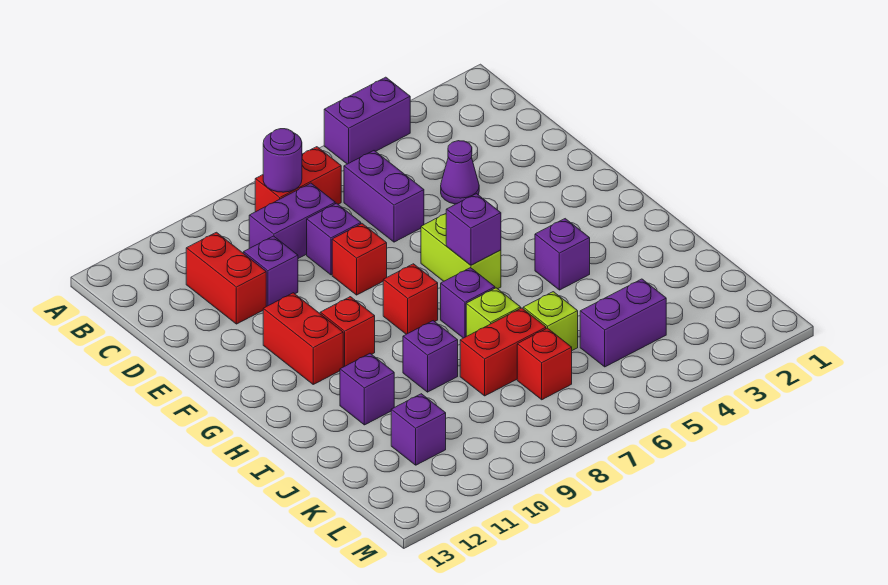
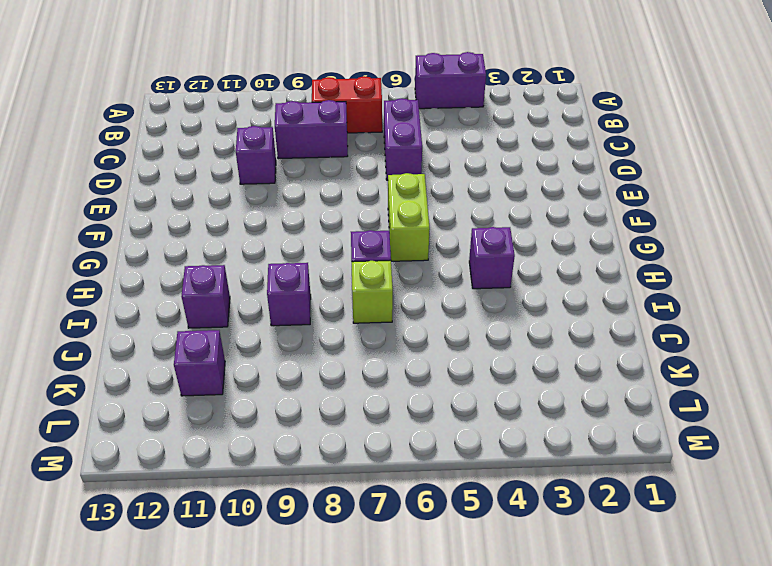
none -> red 1x2 brick [186,232,266,324]
none -> purple 1x1 cone [441,141,479,204]
none -> purple 1x1 brick [307,203,361,275]

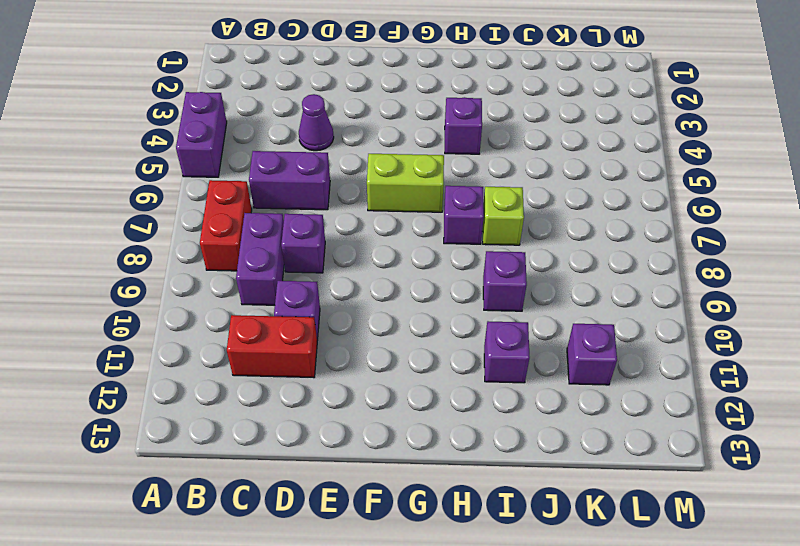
none -> red 1x1 brick [332,224,387,295]
none -> red 1x2 brick [263,293,343,384]
none -> red 1x1 brick [383,264,438,334]

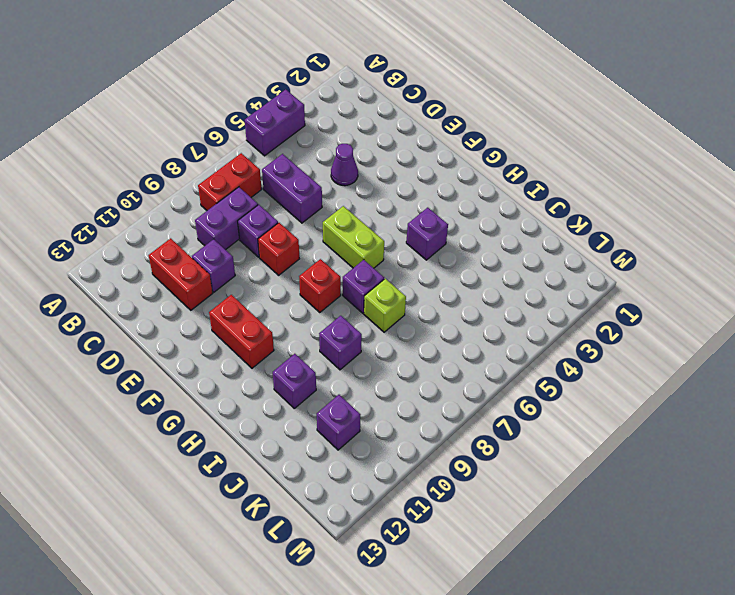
none -> red 1x1 brick [320,297,375,367]
none -> lime 1x1 brick [523,292,578,350]
none -> red 1x2 brick [460,308,546,396]

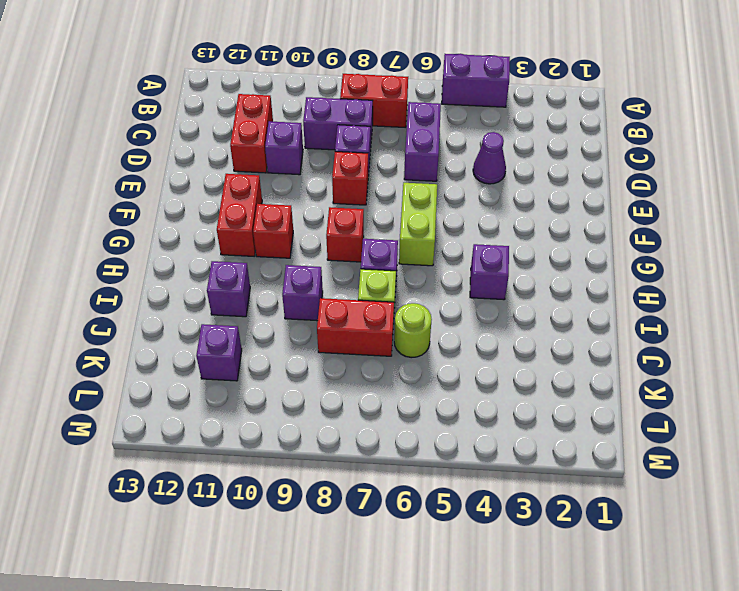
lime 1x1 round brick [394,303,432,358] -> lime 1x1 brick [523,292,578,350]
none -> purple 1x2 brick [580,279,666,367]
none -> red 1x1 brick [517,328,572,400]
none -> purple 1x1 round brick [263,129,302,192]

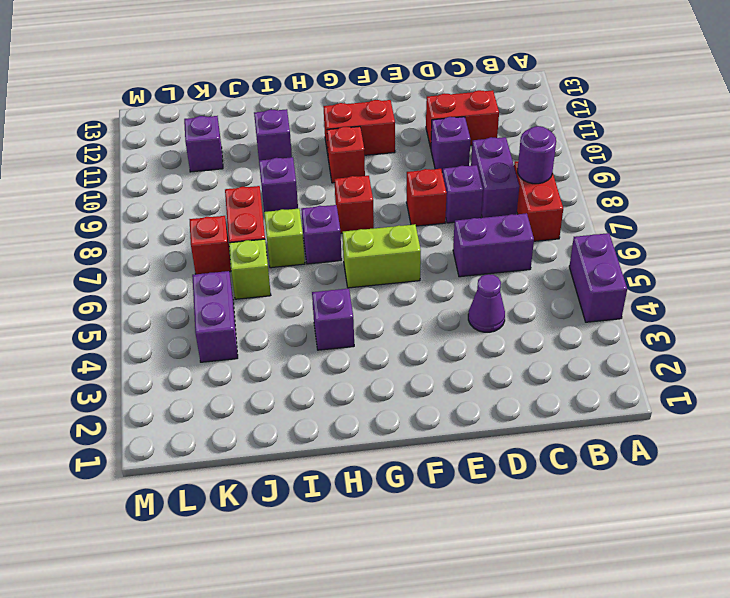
none -> purple 1x1 brick [446,194,501,265]

